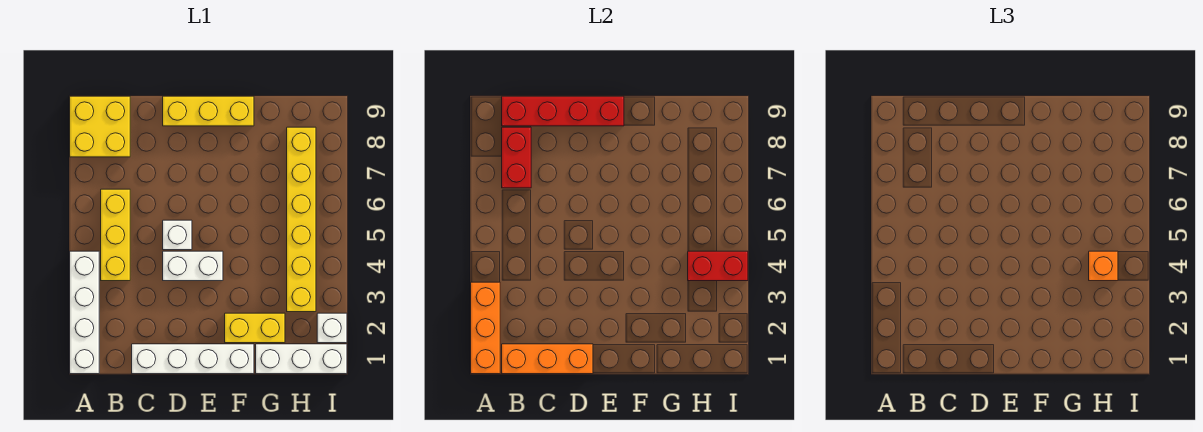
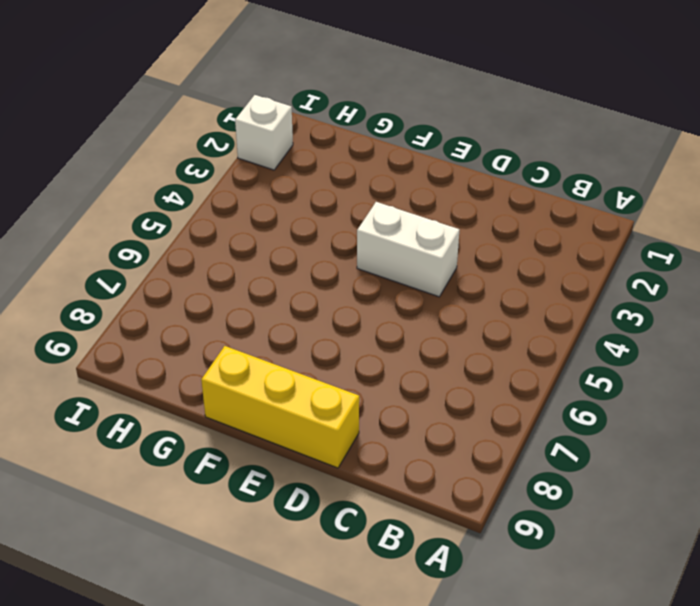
none -> white 1x4 brick [70,251,99,374]
none -> yellow 2x2 brick [70,96,130,157]
none -> yellow 1x3 brick [101,189,130,281]

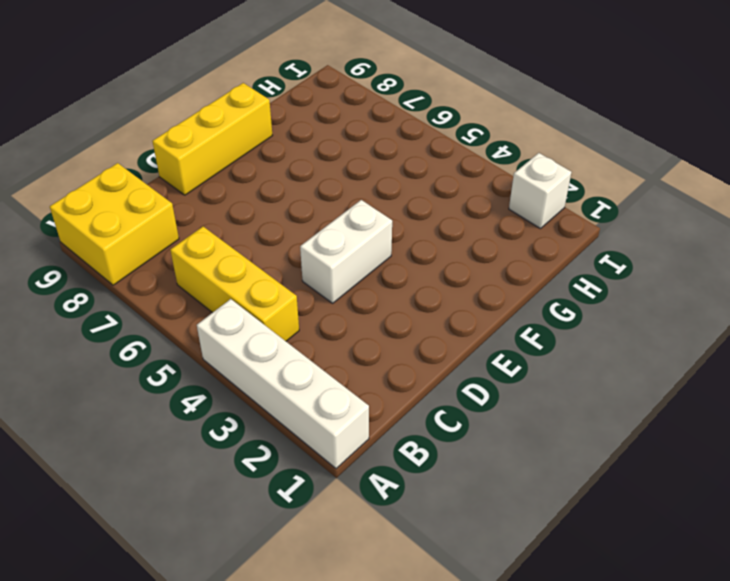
none -> white 1x4 brick [132,344,254,374]
none -> white 1x1 brick [163,220,192,250]
none -> yellow 1x2 brick [225,313,285,343]

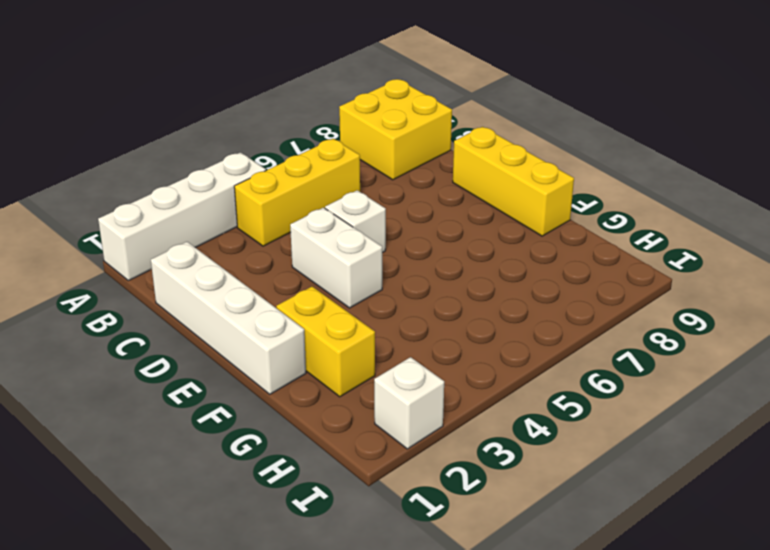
none -> white 1x3 brick [256,344,347,374]
none -> yellow 1x6 brick [287,127,316,312]
none -> orange 1x3 brick [471,282,500,374]

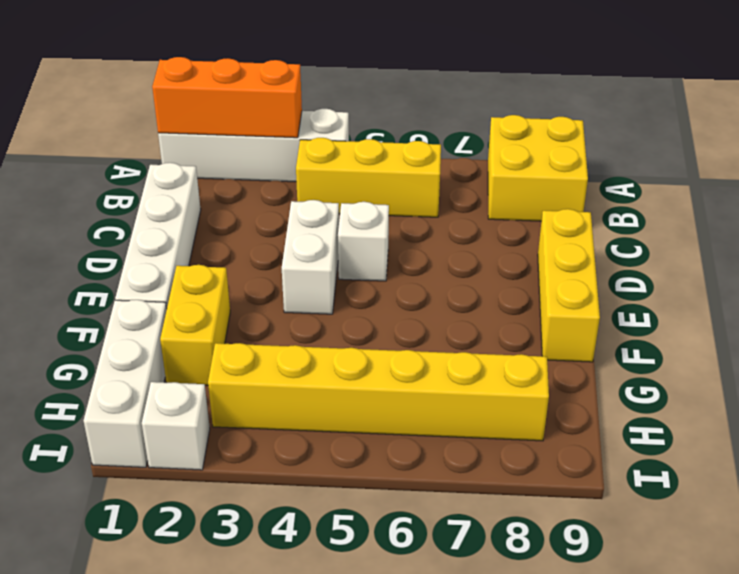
none -> orange 1x3 brick [502,344,593,374]
none -> red 1x2 brick [502,127,531,188]
none -> red 1x4 brick [502,96,624,126]

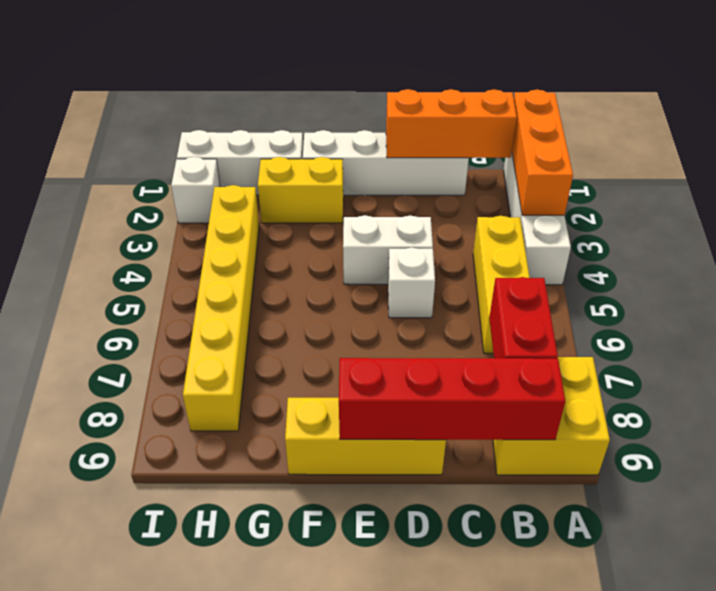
none -> red 1x2 brick [688,251,748,281]
none -> orange 1x1 brick [1089,251,1118,281]

